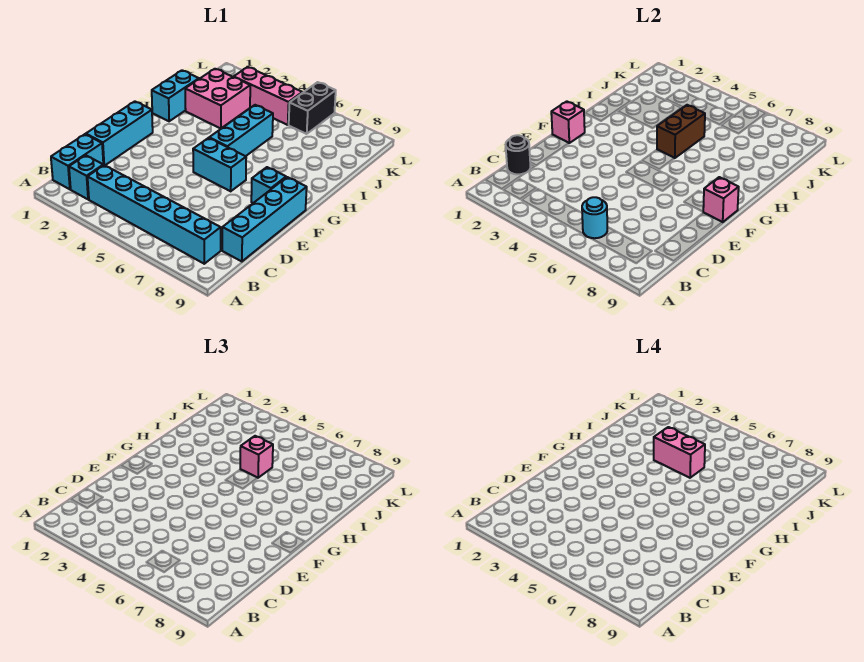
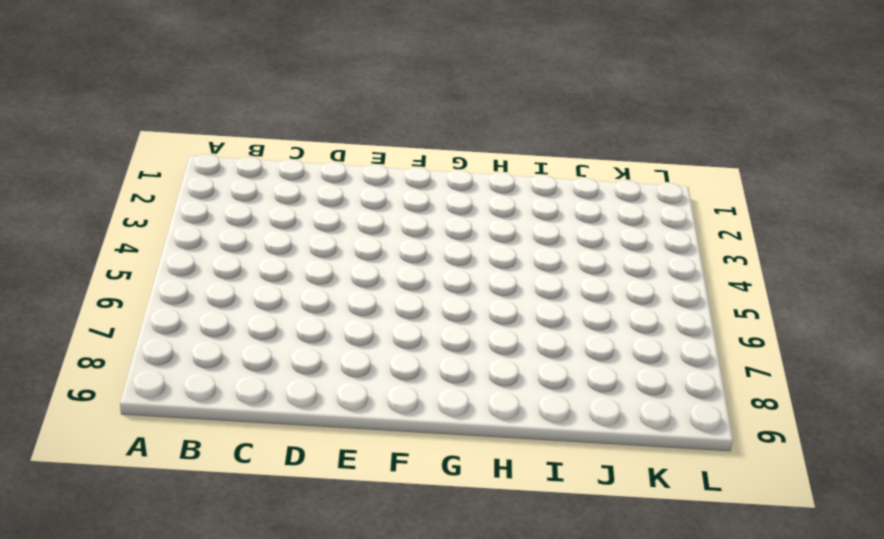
none -> cyan 1x2 brick [51,134,103,189]
none -> cyan 1x1 brick [69,155,103,199]
none -> cyan 1x6 brick [88,165,221,264]

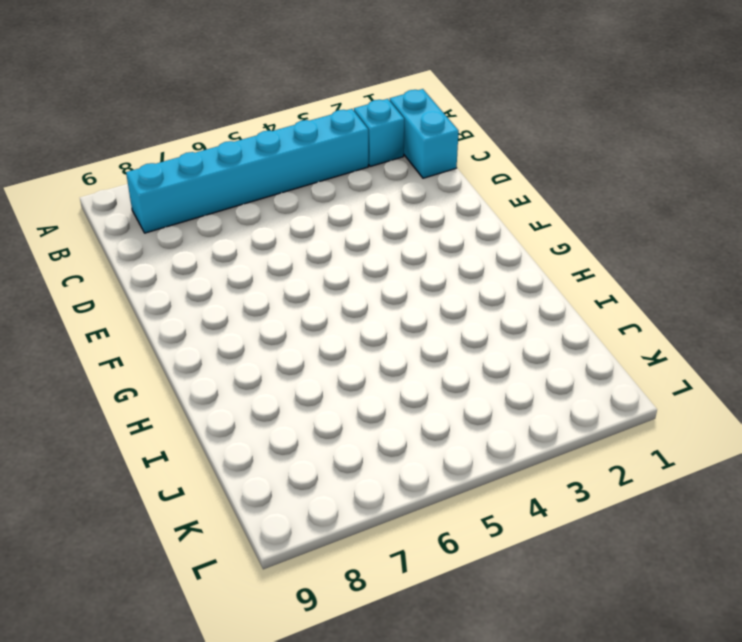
none -> cyan 1x4 brick [222,177,307,261]
none -> cyan 1x3 brick [86,101,153,165]
none -> cyan 1x2 brick [193,138,246,191]

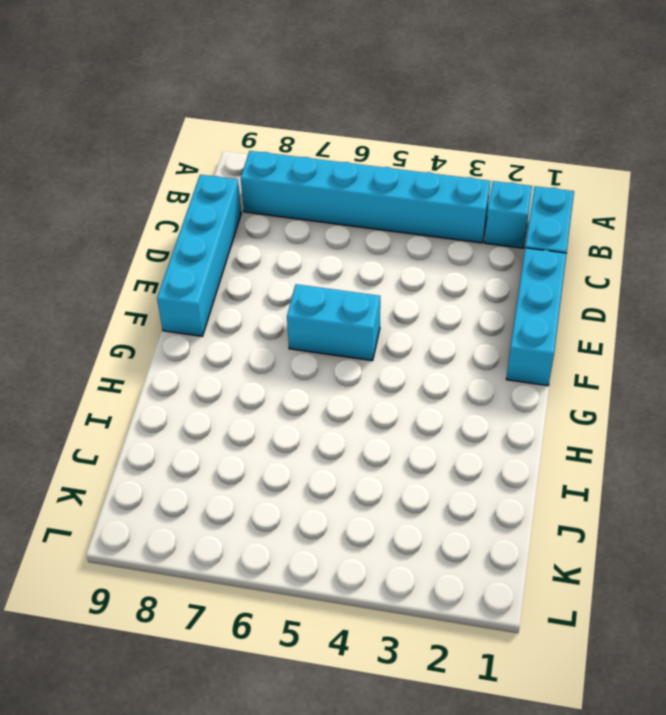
none -> cyan 1x1 brick [251,167,286,203]
none -> cyan 1x3 brick [209,105,273,156]
none -> cyan 1x2 brick [152,70,199,121]

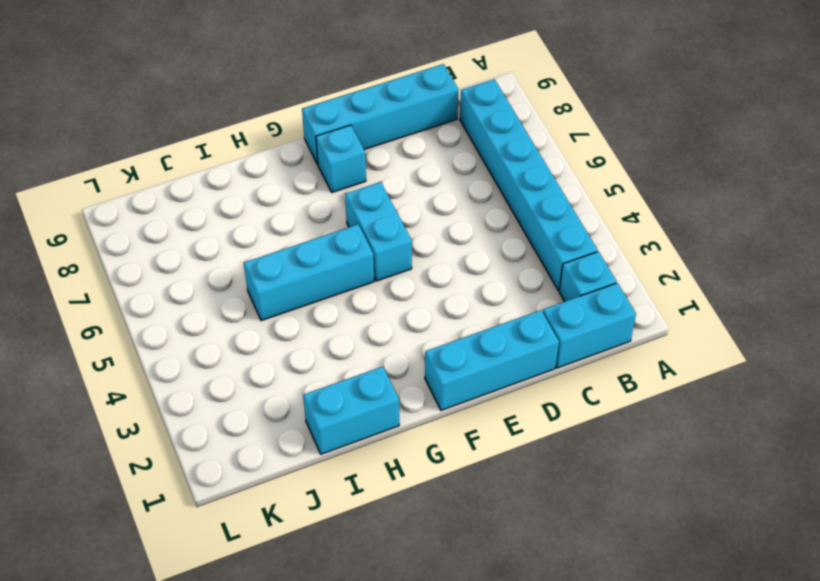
none -> pink 2x2 brick [185,69,250,128]
none -> pink 1x3 brick [234,67,302,125]
none -> black 1x2 brick [289,82,336,134]

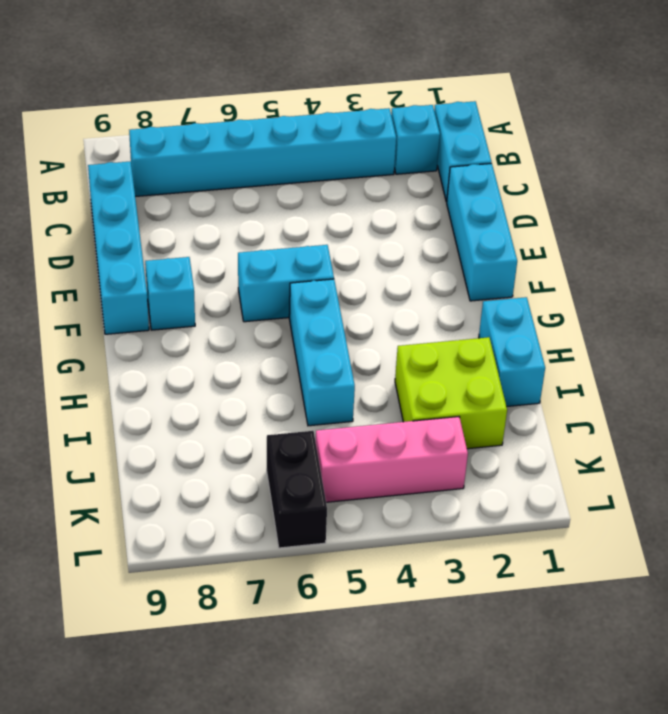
lime 2x2 brick [395,337,507,449] -> pink 2x2 brick [185,69,250,128]
none -> cyan 1x1 round brick [582,197,607,238]
none -> black 1x1 round brick [506,135,531,174]
none -> pink 1x1 brick [551,101,585,143]

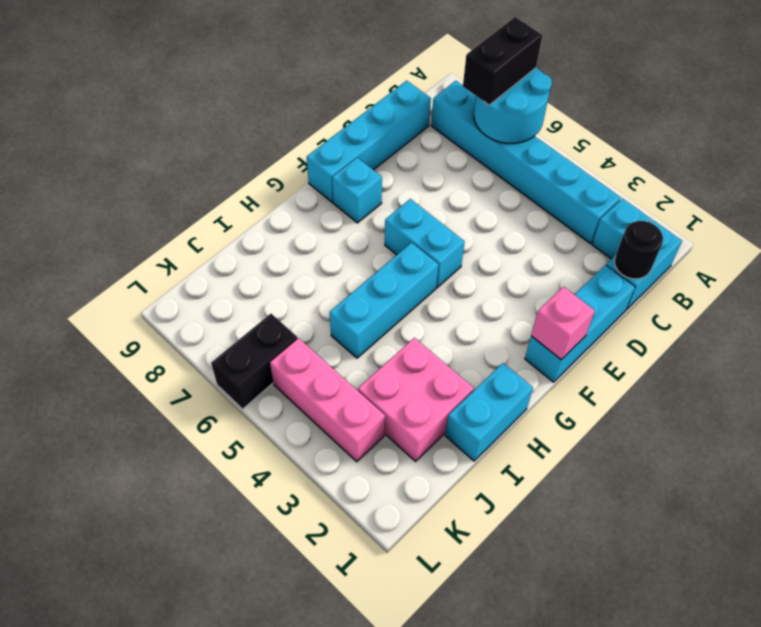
cyan 2x2 round brick [474,68,552,143] -> cyan 1x1 round brick [582,197,607,238]
black 1x2 brick [463,17,542,105] -> none
none -> pink 1x1 brick [703,177,739,222]
none -> brown 1x2 brick [657,105,705,158]
none -> pink 1x1 brick [240,436,273,478]

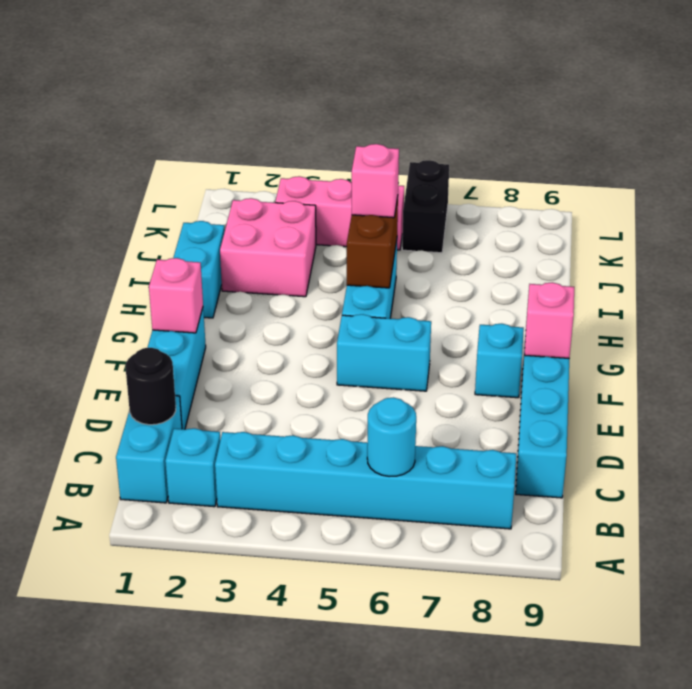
none -> pink 1x2 brick [654,427,705,478]

